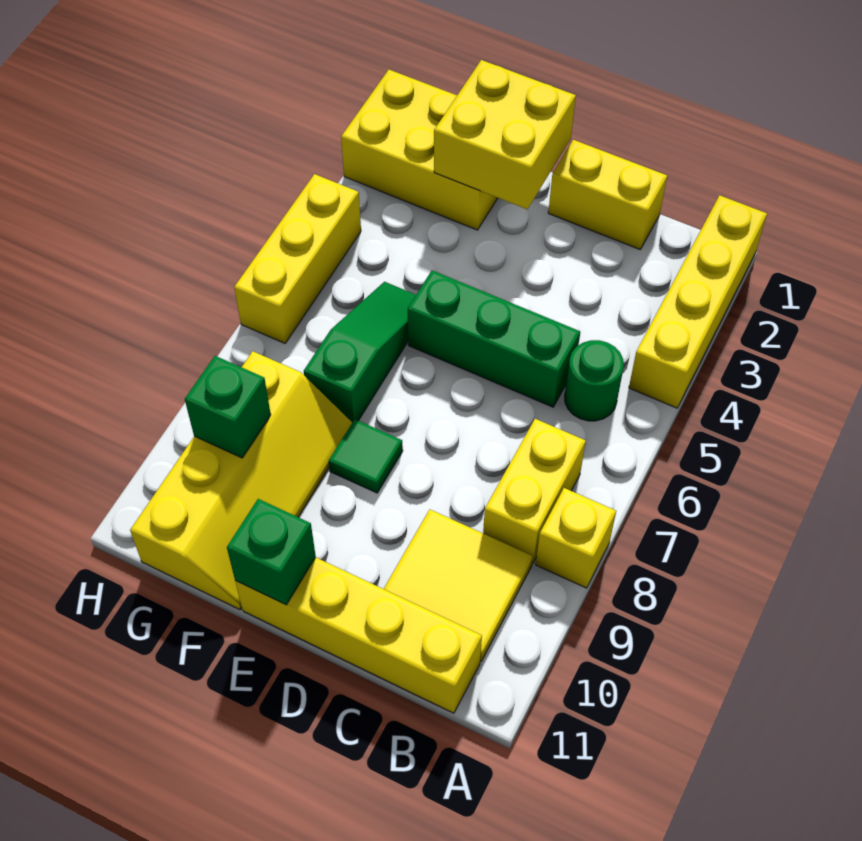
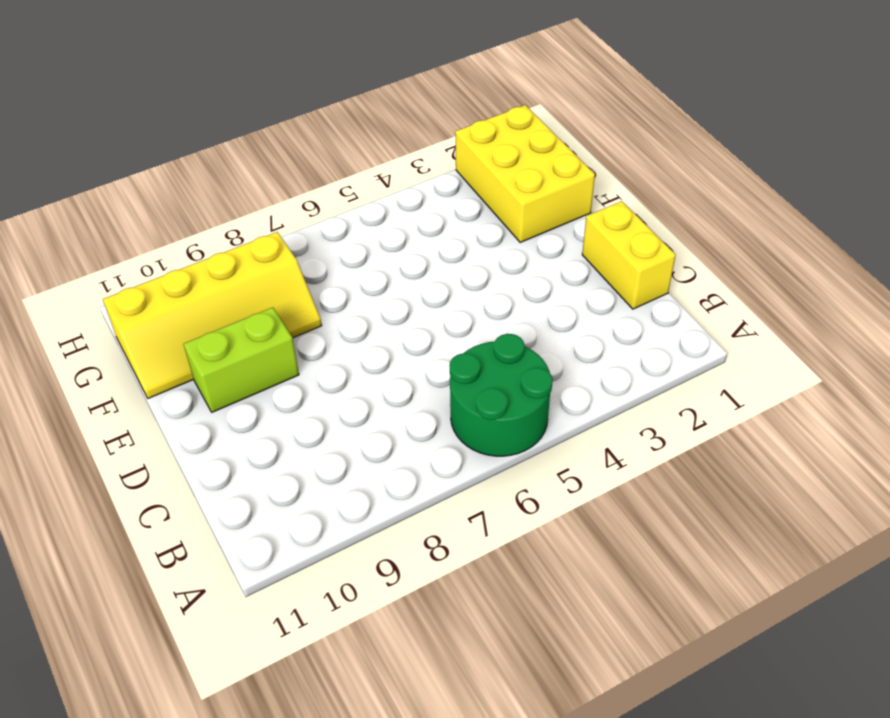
green 2x2 round brick [450,334,553,456] -> green 1x1 round brick [565,340,624,421]
lime 1x2 brick [184,307,299,412] -> none
none -> yellow 1x4 brick [629,195,767,408]
none -> yellow 1x1 brick [536,488,616,588]
none -> yellow 1x2 brick [483,419,586,564]

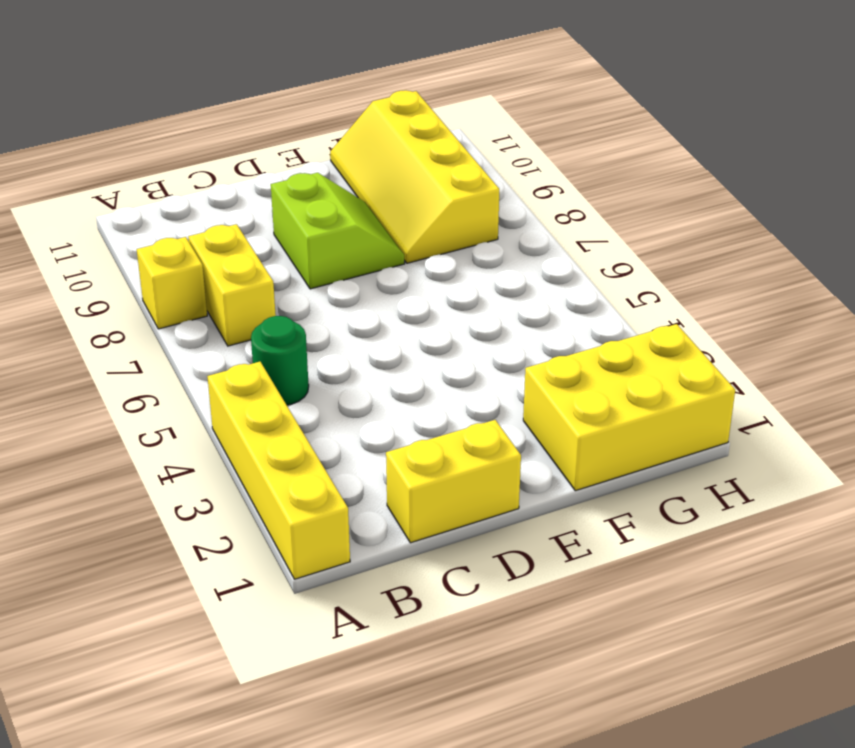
lime 2x2 slope [271,173,405,289] -> green 1x1 tile [329,419,403,493]
none -> yellow 2x2 tile [384,510,533,661]
none -> yellow 1x4 brick [235,557,482,713]
none -> green 1x3 brick [408,270,580,407]

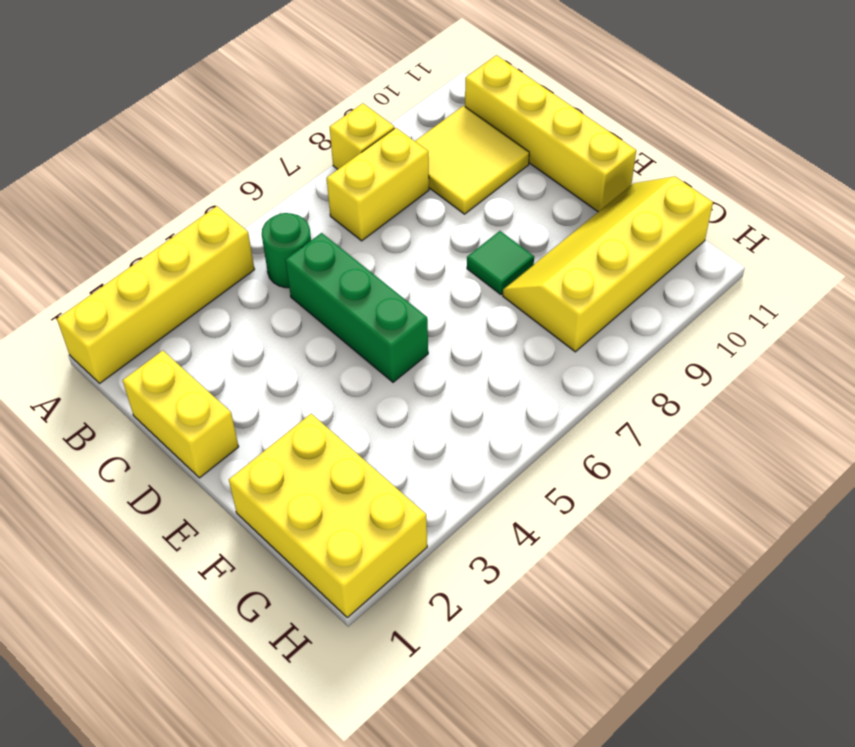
none -> green 1x3 slope [304,282,416,422]
none -> yellow 1x3 brick [234,174,361,343]
none -> yellow 2x2 brick [434,60,576,209]

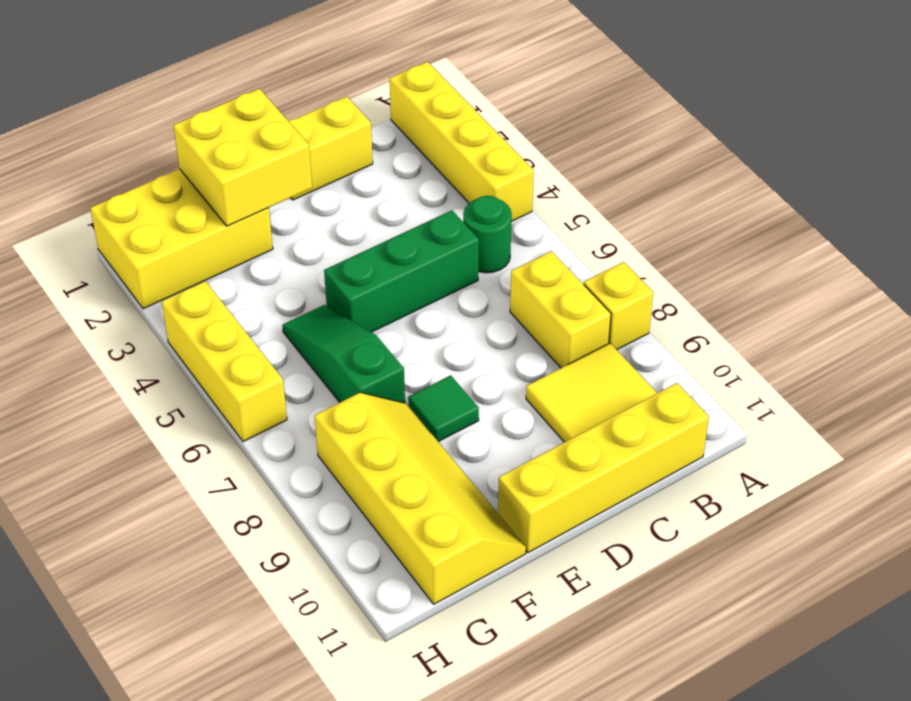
none -> green 1x1 brick [227,499,316,605]
none -> green 1x1 brick [185,356,271,458]

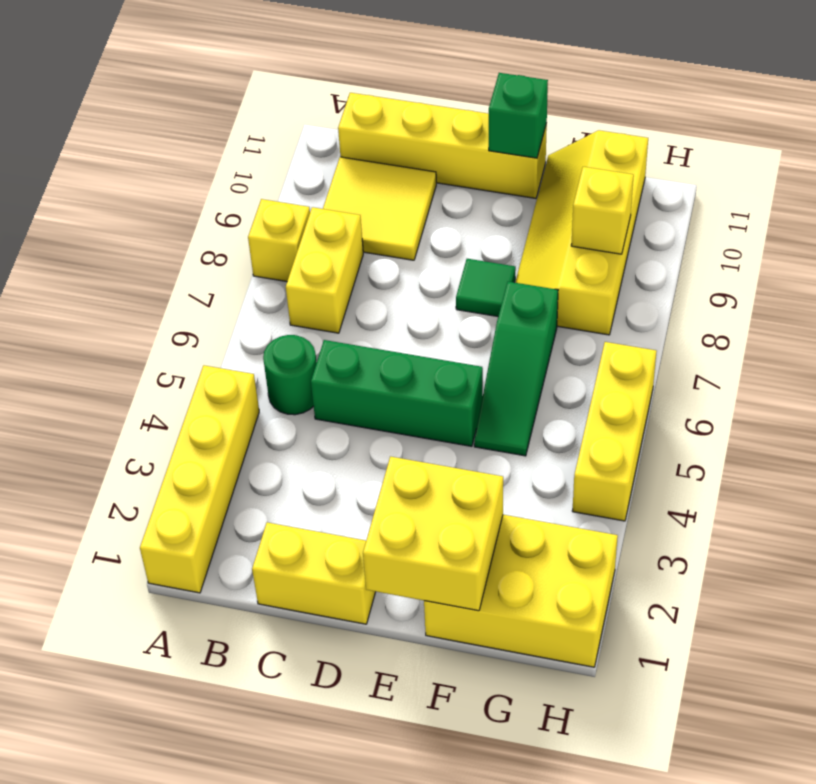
yellow 1x1 brick [571,167,634,254] -> green 1x1 brick [185,356,271,458]

